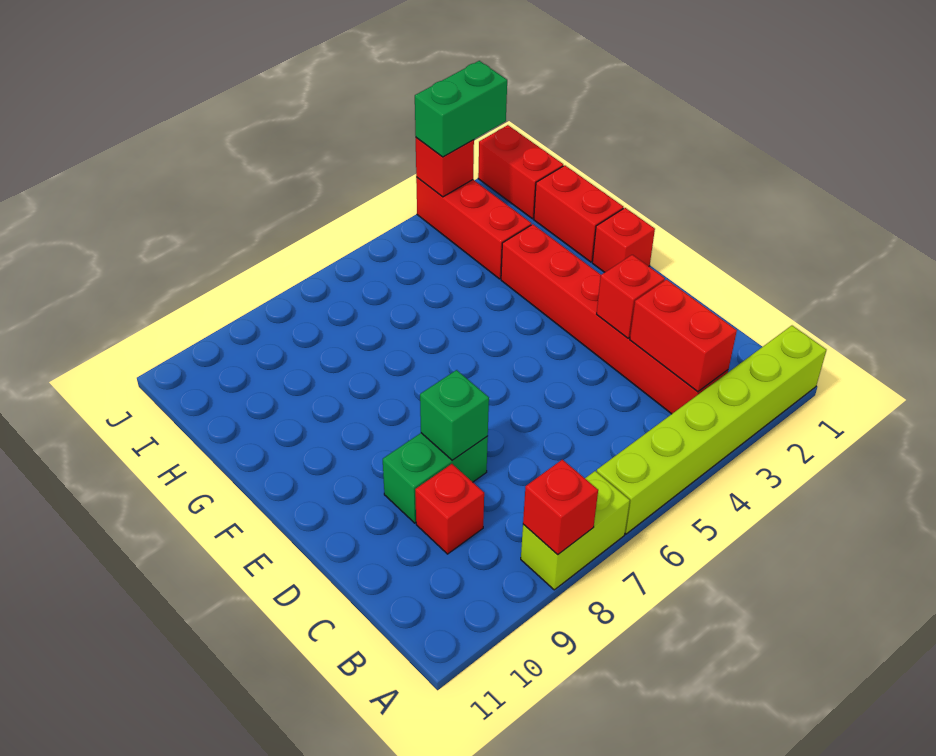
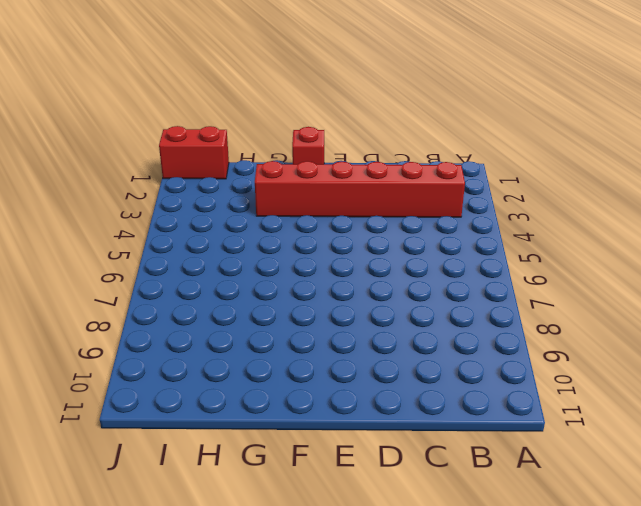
none -> lime 1x6 brick [597,326,826,534]
none -> lime 1x2 brick [521,471,630,590]
none -> red 1x1 brick [415,464,484,554]

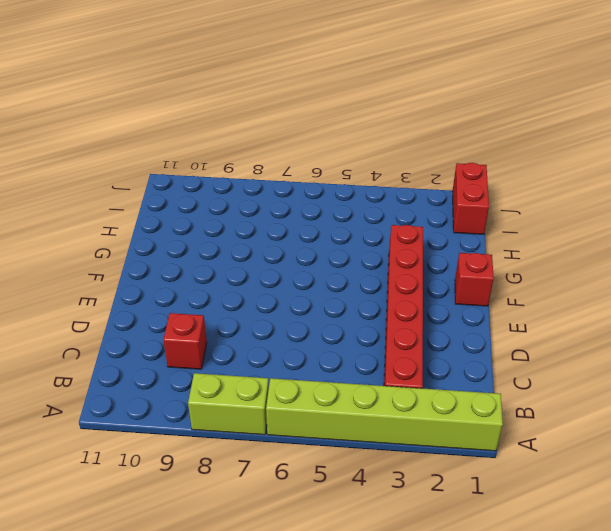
none -> green 1x2 brick [383,433,488,523]
none -> red 1x2 brick [534,165,624,262]
none -> red 1x3 brick [416,177,531,279]

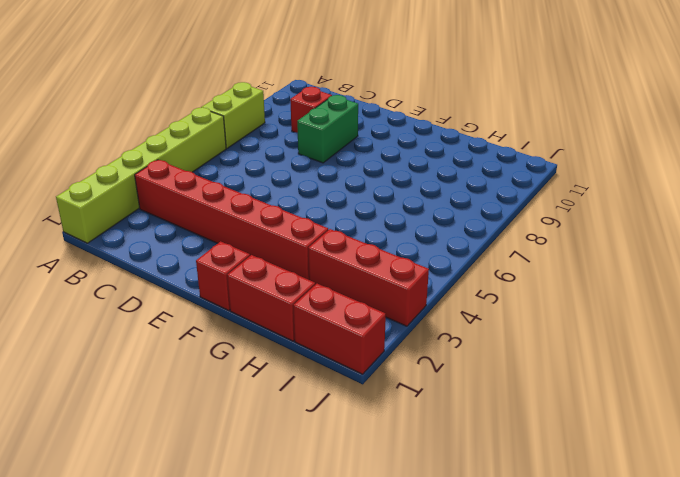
none -> red 1x1 brick [523,460,598,555]
none -> red 1x2 brick [630,280,737,392]
none -> red 1x1 brick [597,255,665,338]

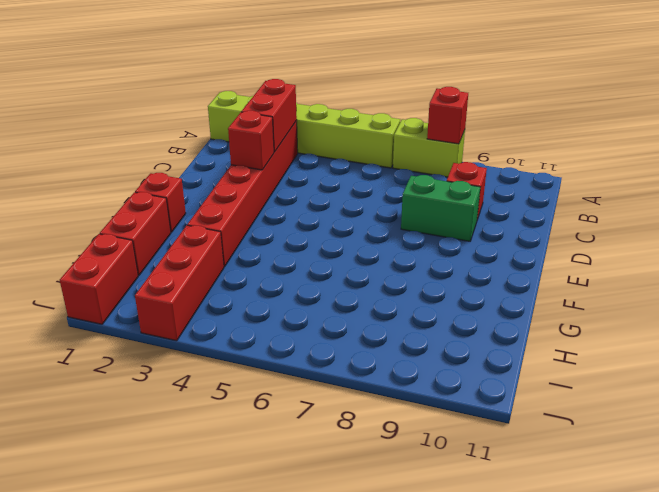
none -> green 1x1 brick [420,370,489,460]
none -> red 1x1 brick [416,138,474,197]
none -> green 1x2 brick [415,61,507,157]

